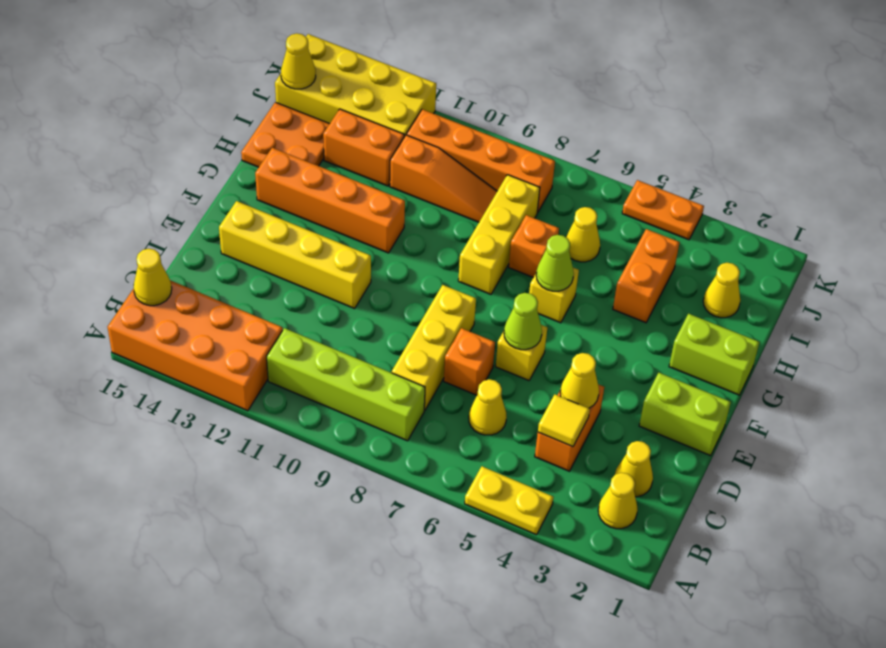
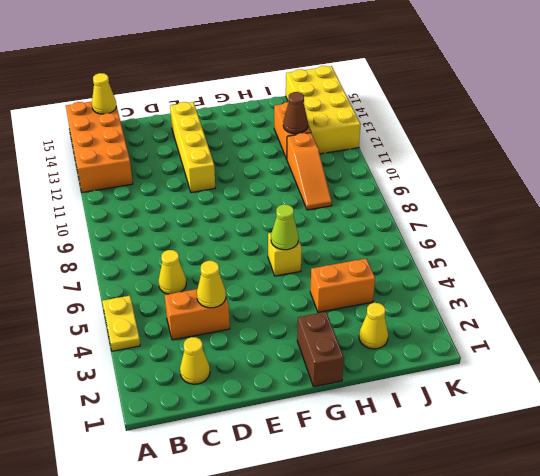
brown 1x2 brick [297,312,344,387] -> lime 1x2 brick [669,314,759,395]
brown 1x1 cone [283,92,308,134] -> none
none -> yellow 1x1 cone [598,473,638,529]
none -> lime 1x4 brick [267,328,425,441]
none -> yellow 1x3 brick [392,285,476,410]
none -> orange 1x1 brick [444,328,495,395]

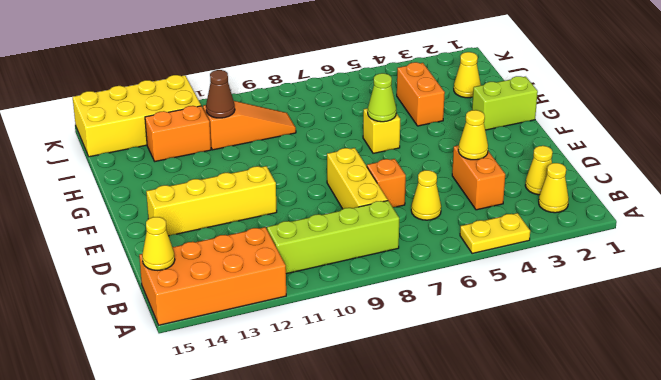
brown 1x1 cone [206,70,235,118] -> none
none -> lime 1x2 brick [639,373,731,456]
none -> yellow 1x1 brick [496,325,547,381]
none -> yellow 1x3 brick [458,175,540,294]
none -> orange 1x4 brick [255,148,405,253]

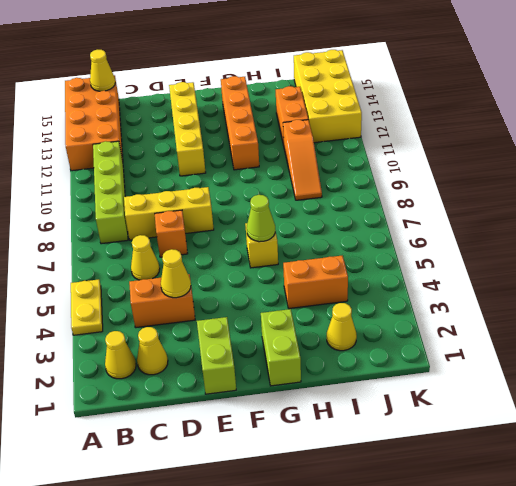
none -> yellow 1x1 brick [496,325,547,381]
none -> yellow 1x3 brick [458,175,540,294]
none -> orange 1x1 brick [509,215,559,278]
none -> orange 2x2 plate [241,102,329,167]

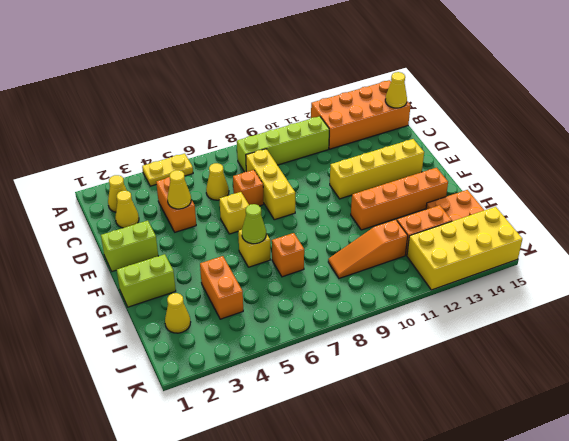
none -> yellow 1x3 brick [458,175,540,294]
none -> yellow 1x1 cone [566,207,600,262]
none -> orange 1x4 brick [407,109,555,213]
none -> orange 1x2 plate [622,180,704,240]

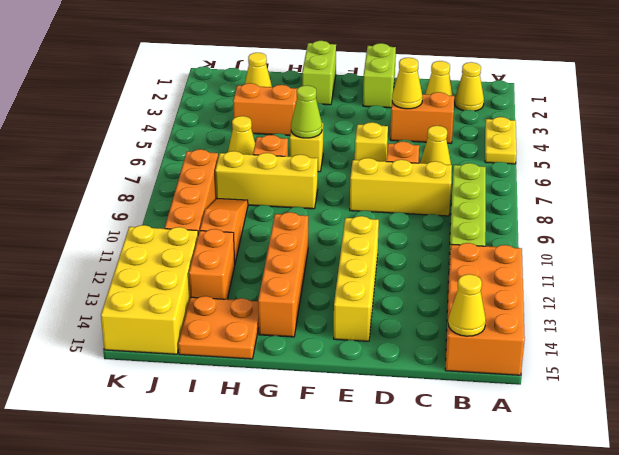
none -> orange 1x2 plate [622,180,704,240]
none -> yellow 1x1 tile [538,394,590,447]
none -> lime 1x1 cone [504,293,542,350]
none -> yellow 1x1 cone [281,33,316,89]

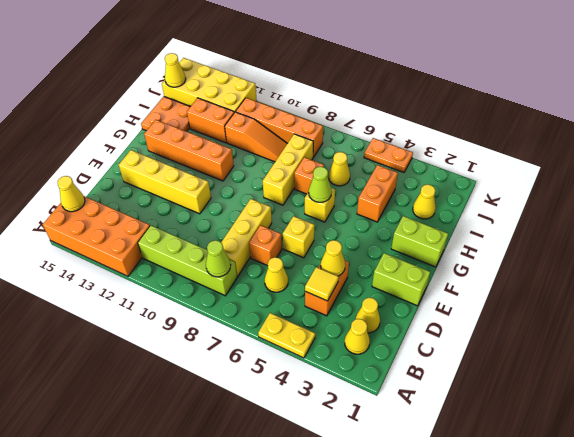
lime 1x1 cone [206,240,231,277] -> lime 1x1 cone moved to [504,293,542,350]

